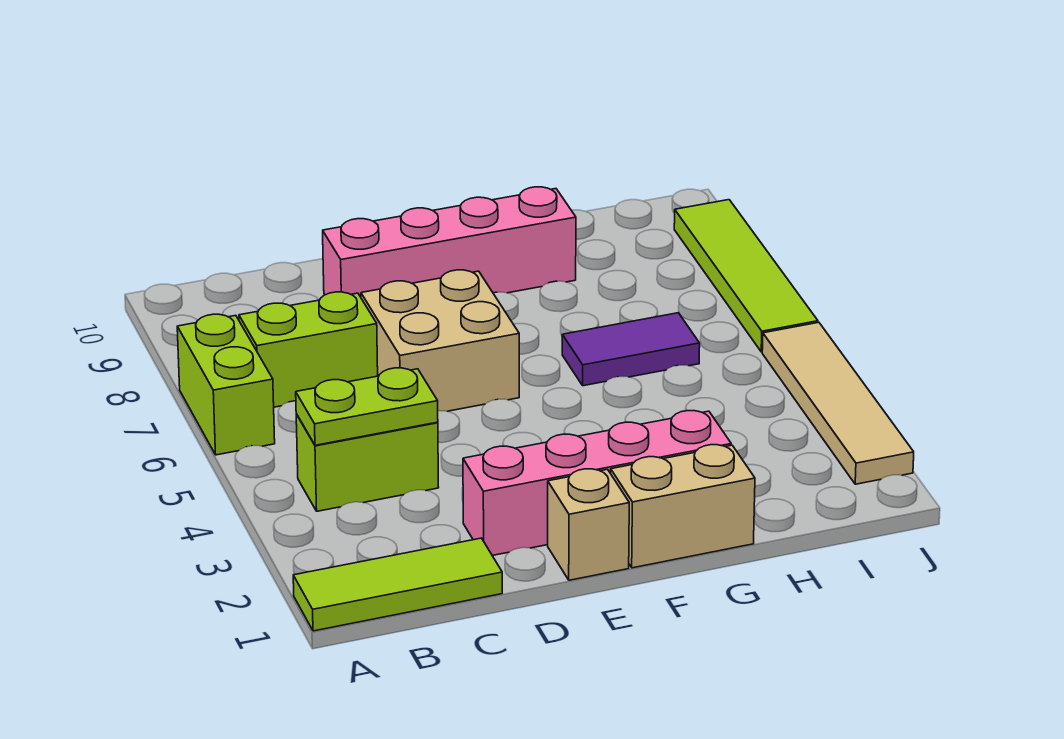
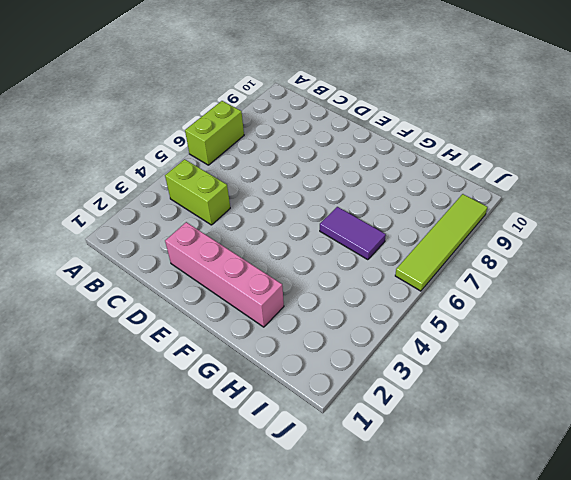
none -> lime 1x3 tile [293,538,502,631]
none -> lime 1x2 brick [239,292,378,407]
none -> tan 2x2 brick [361,270,519,411]

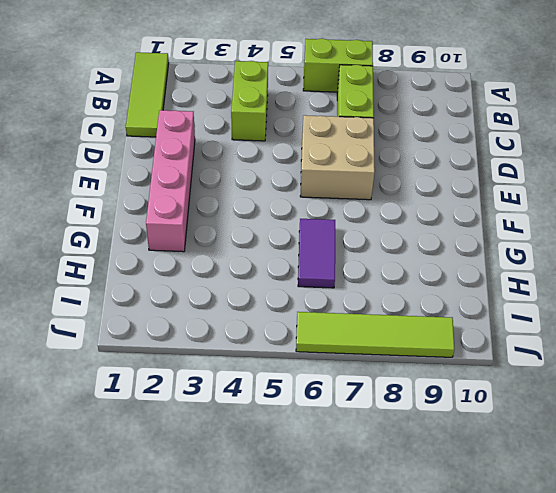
none -> pink 1x4 brick [323,187,576,297]
none -> tan 1x1 brick [548,469,629,580]
none -> tan 1x2 brick [611,445,755,568]

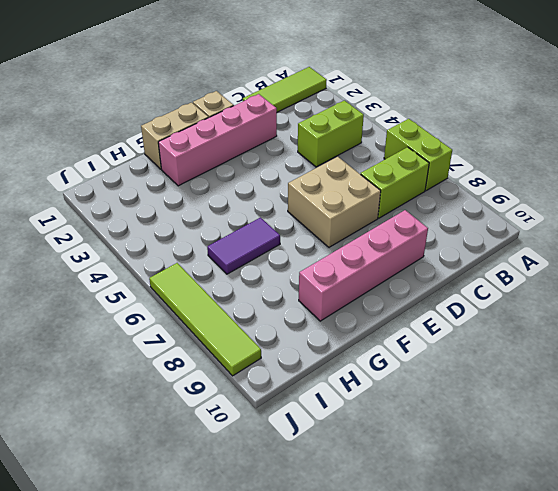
none -> tan 1x4 tile [762,322,914,484]
none -> lime 1x2 plate [296,368,438,445]

